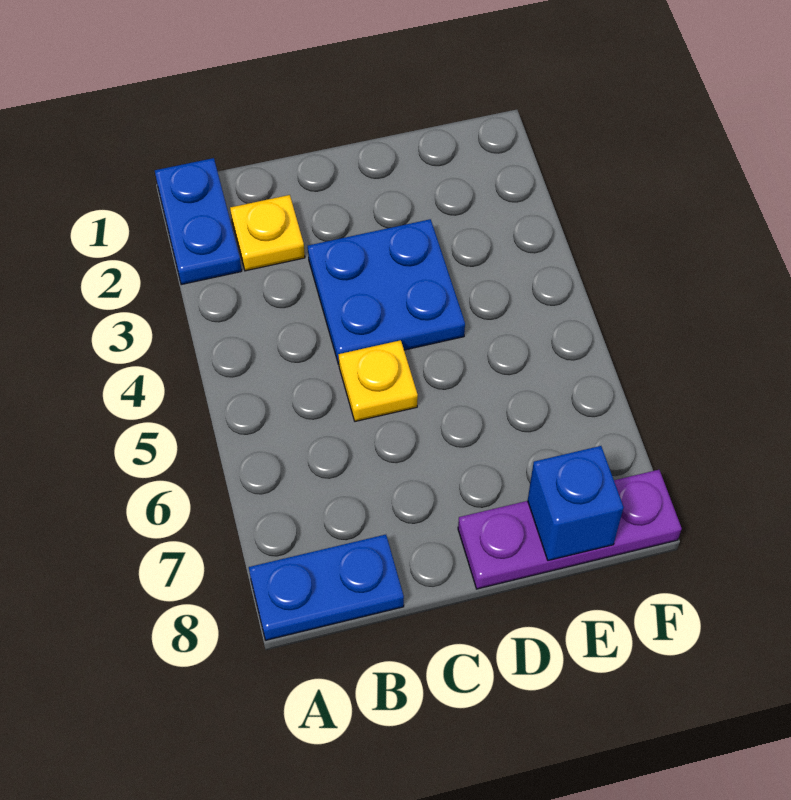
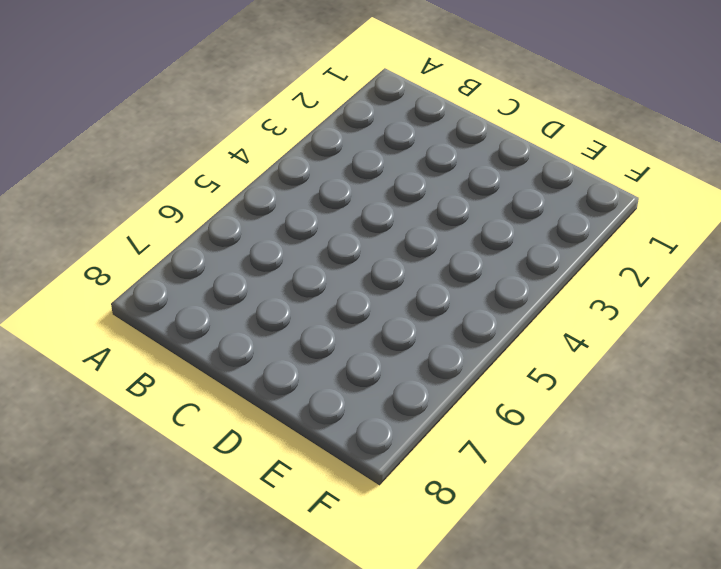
none -> blue 1x2 plate [155,158,242,285]
none -> blue 1x2 plate [249,535,404,640]

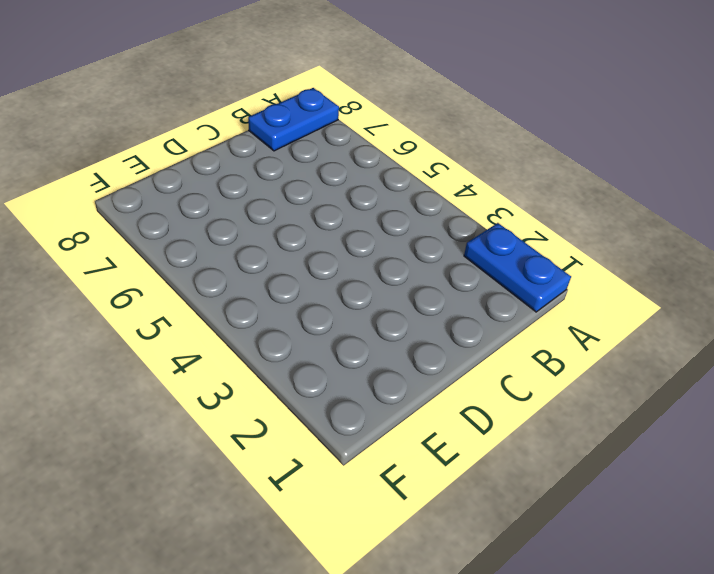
none -> yellow 1x1 plate [230,195,305,271]
none -> blue 2x2 plate [308,219,465,364]

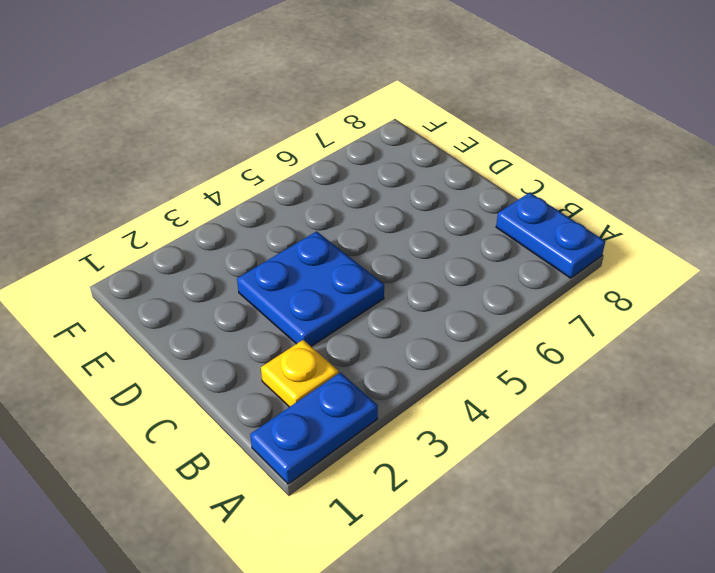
none -> yellow 1x1 plate [338,340,418,421]
none -> purple 1x3 plate [458,470,682,589]

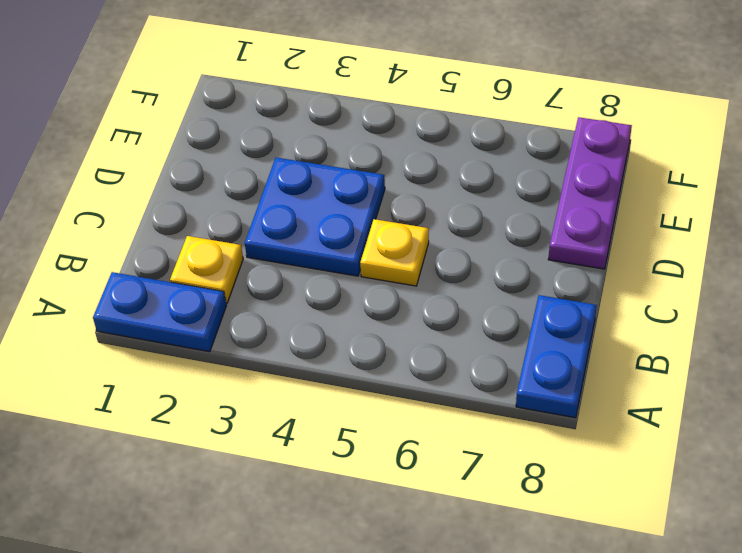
none -> blue 1x1 brick [528,446,624,561]

